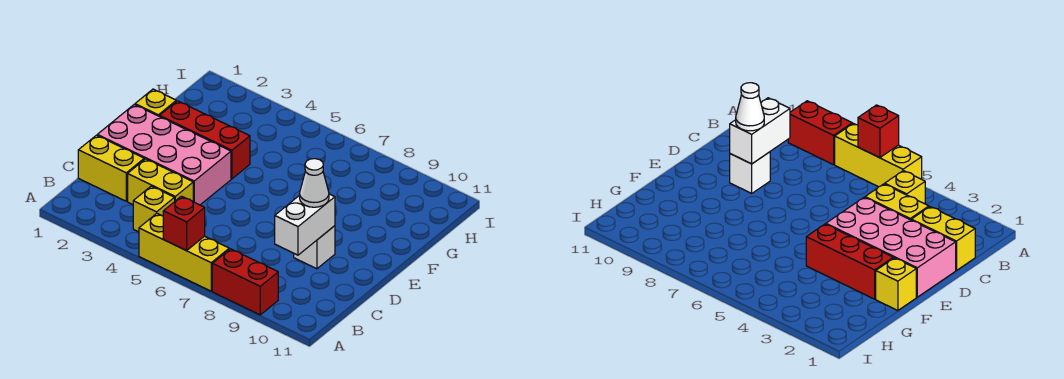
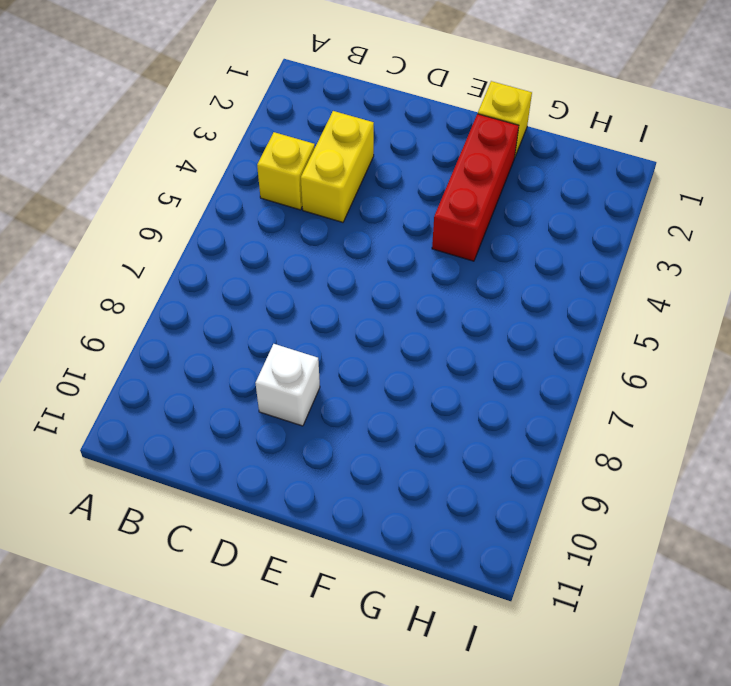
none -> yellow 1x3 brick [139,214,229,291]
none -> red 1x2 brick [212,249,278,315]
none -> yellow 1x2 brick [78,135,144,201]

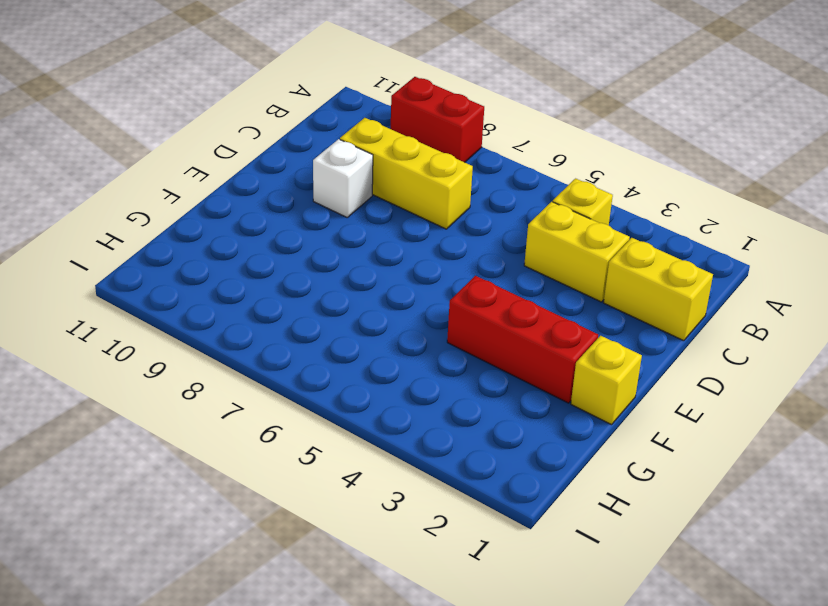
yellow 1x3 brick [340,118,473,229] -> yellow 1x3 brick moved to [139,214,229,291]
none -> pink 2x4 brick [97,105,231,205]
none -> red 1x1 brick [163,196,205,251]
none -> white 1x2 brick [275,194,335,255]

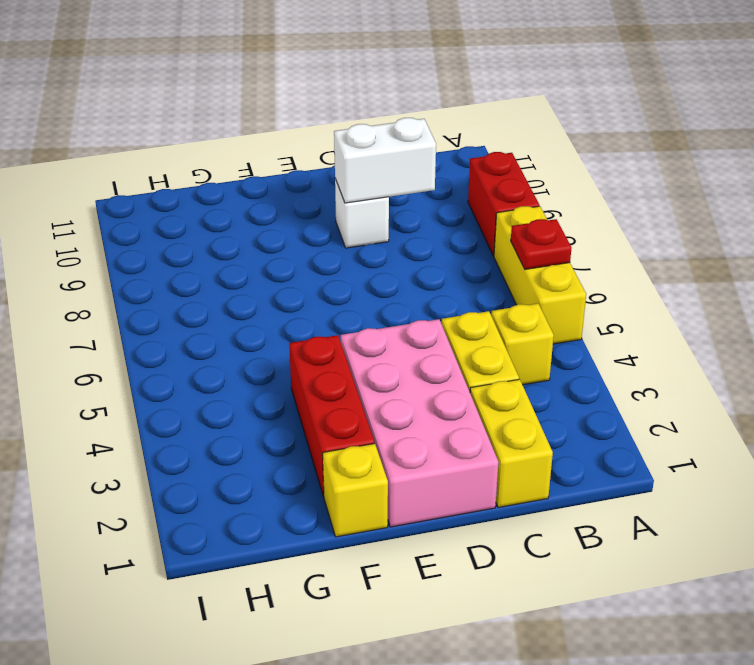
red 1x1 plate [511,219,572,269] -> red 1x1 brick [163,196,205,251]
none -> white 1x1 cone [300,159,329,207]

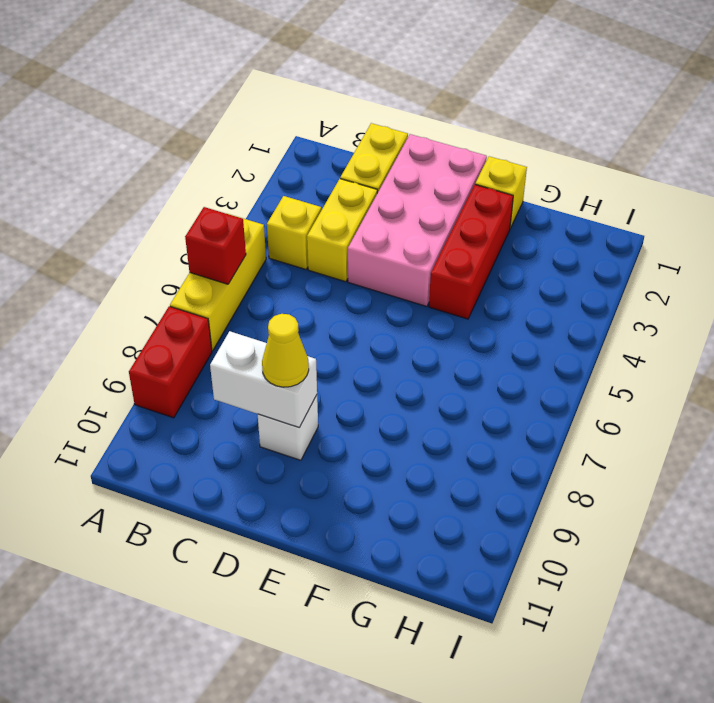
yellow 1x1 cone [262,314,309,387] -> white 1x1 cone [300,159,329,207]

